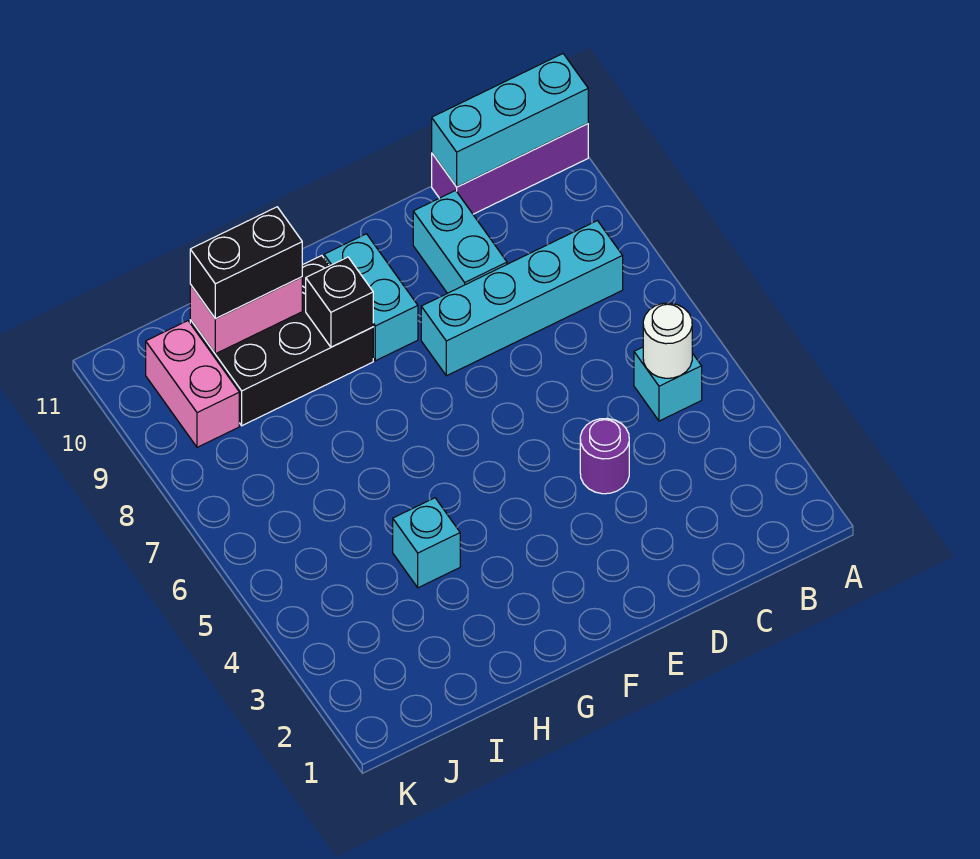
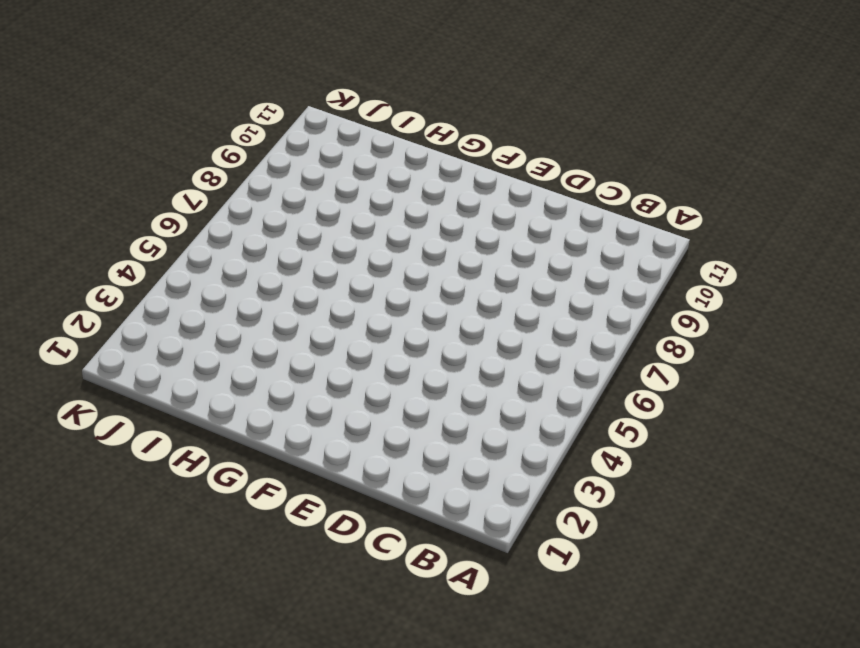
none -> purple 1x3 brick [432,124,588,214]
none -> cyan 1x1 brick [634,347,702,421]
none -> cyan 1x4 brick [421,221,623,376]

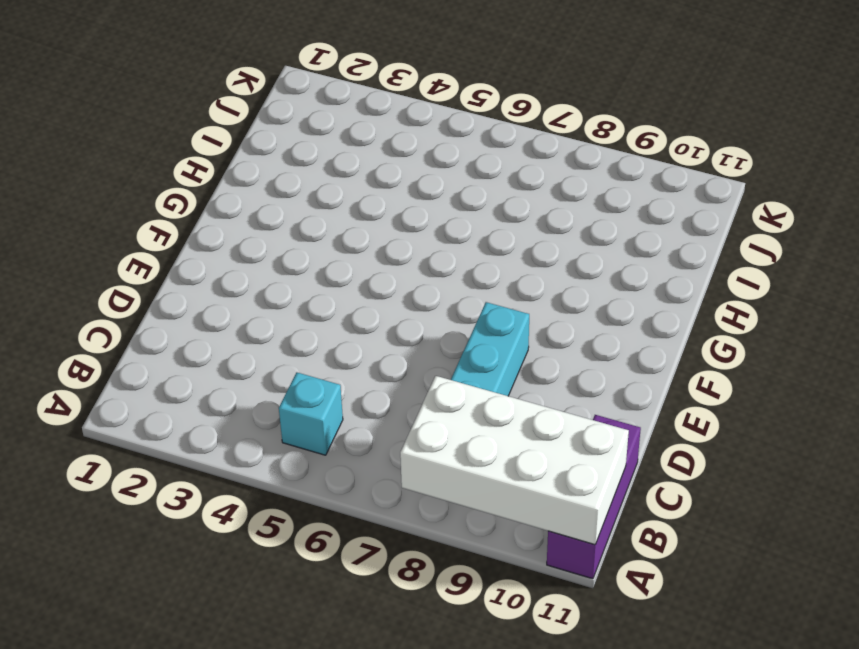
white 2x4 brick [400,376,629,545] -> cyan 1x3 brick [432,54,588,187]
none -> purple 1x1 round brick [580,418,629,494]
none -> cyan 1x2 brick [413,190,507,293]
none -> cyan 1x2 brick [324,234,418,361]

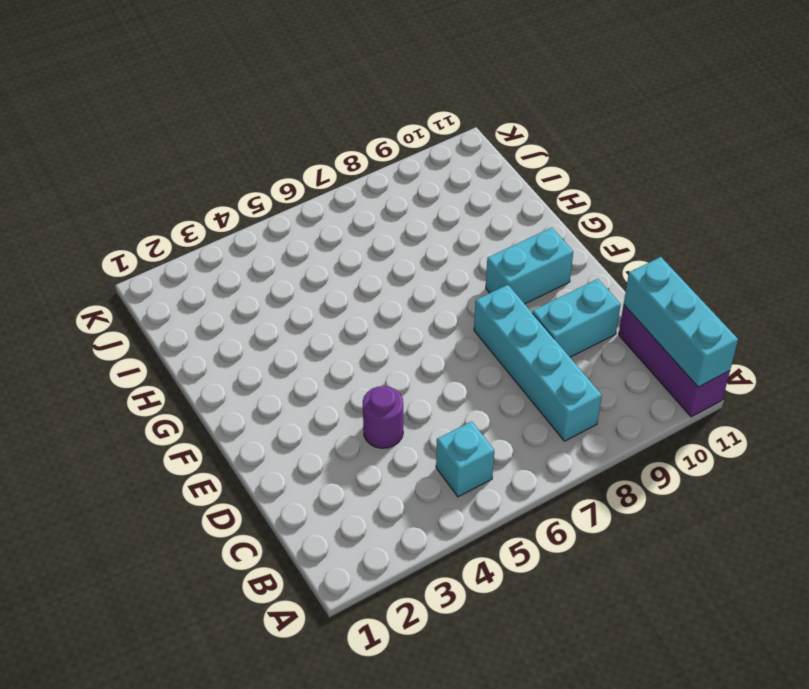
none -> black 2x3 brick [190,256,373,426]
none -> cyan 1x1 brick [393,498,460,588]
none -> pink 1x2 brick [146,321,239,447]

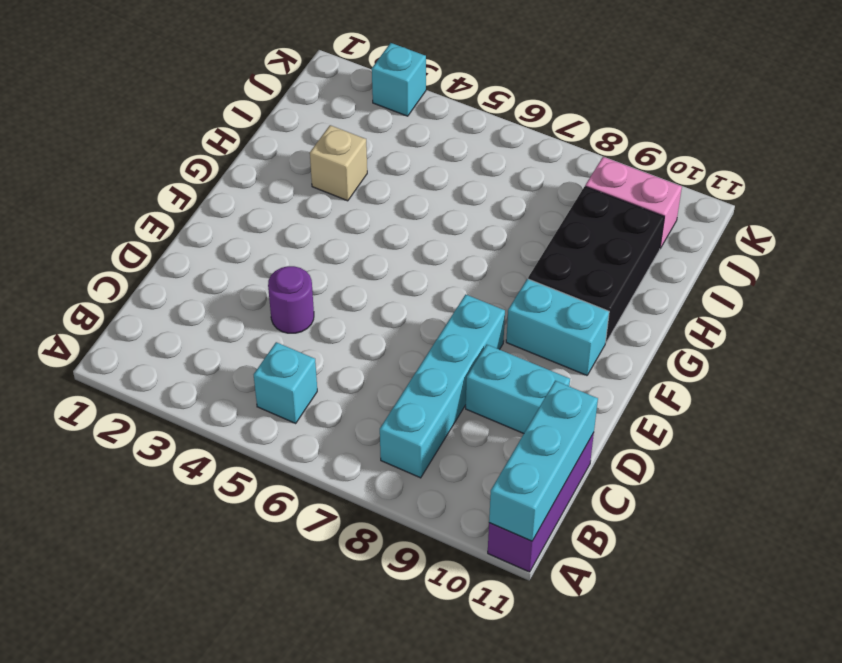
tan 1x1 brick [310,125,367,201] -> none
cyan 1x1 brick [372,43,426,116] -> cyan 1x1 brick moved to [393,498,460,588]
none -> white 1x1 round brick [643,303,692,378]
none -> black 1x1 brick [306,257,373,347]
none -> pink 1x2 brick [190,277,302,354]

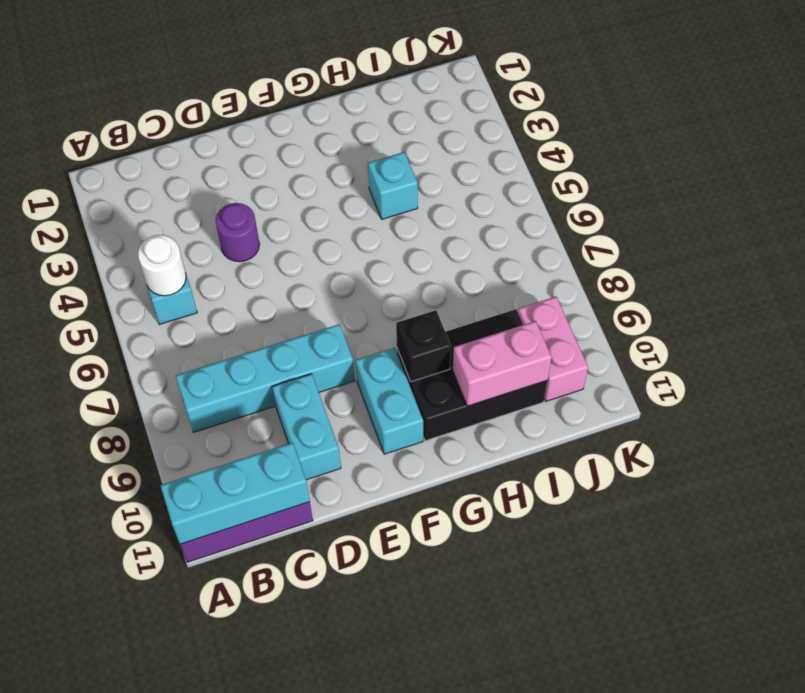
none -> black 1x2 brick [190,207,302,319]

